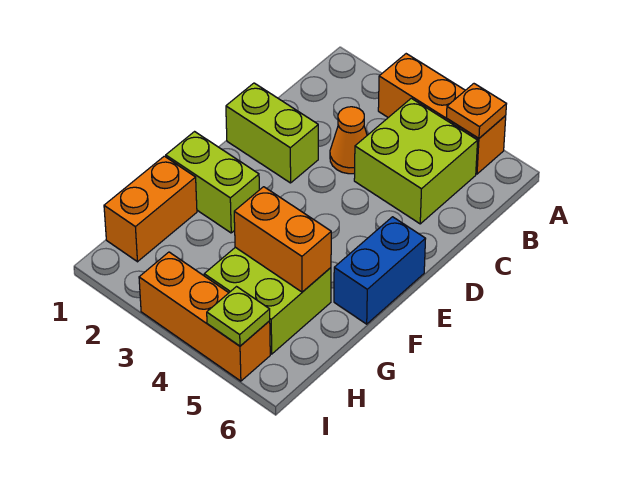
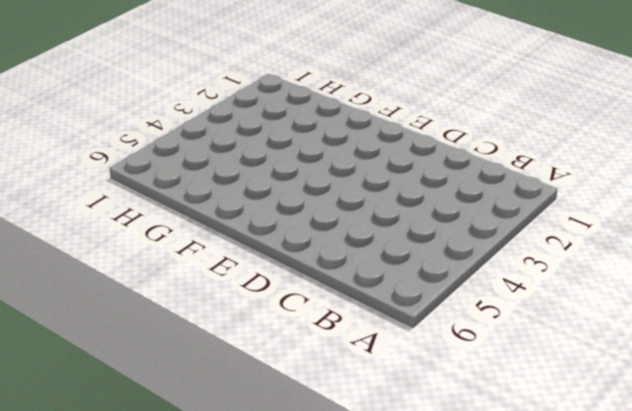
none -> orange 1x3 brick [378,54,506,174]
none -> lime 2x2 brick [354,98,478,224]
none -> orange 1x1 cone [330,107,367,174]

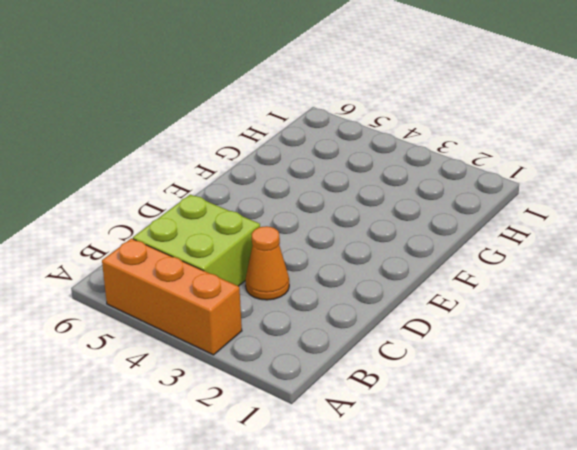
none -> lime 1x2 brick [226,83,318,183]
none -> blue 1x2 brick [334,217,425,324]
none -> lime 1x2 brick [166,132,259,233]

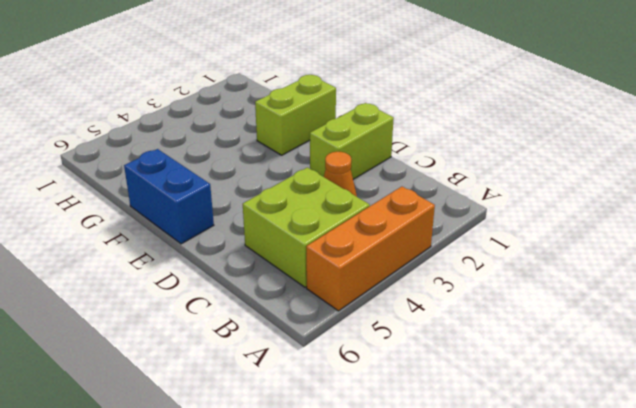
none -> orange 1x2 brick [104,156,197,262]
none -> lime 2x2 brick [204,247,331,354]
none -> orange 1x3 brick [139,252,270,381]

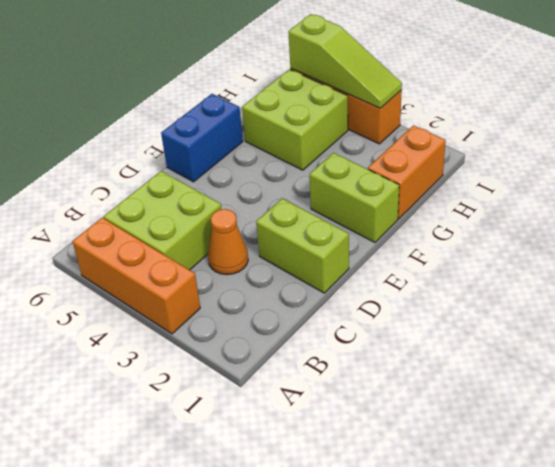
lime 1x3 slope [288,14,402,108] -> lime 1x1 plate [207,287,270,346]
none -> orange 1x1 plate [446,84,506,138]
none -> orange 1x2 brick [234,187,331,292]

